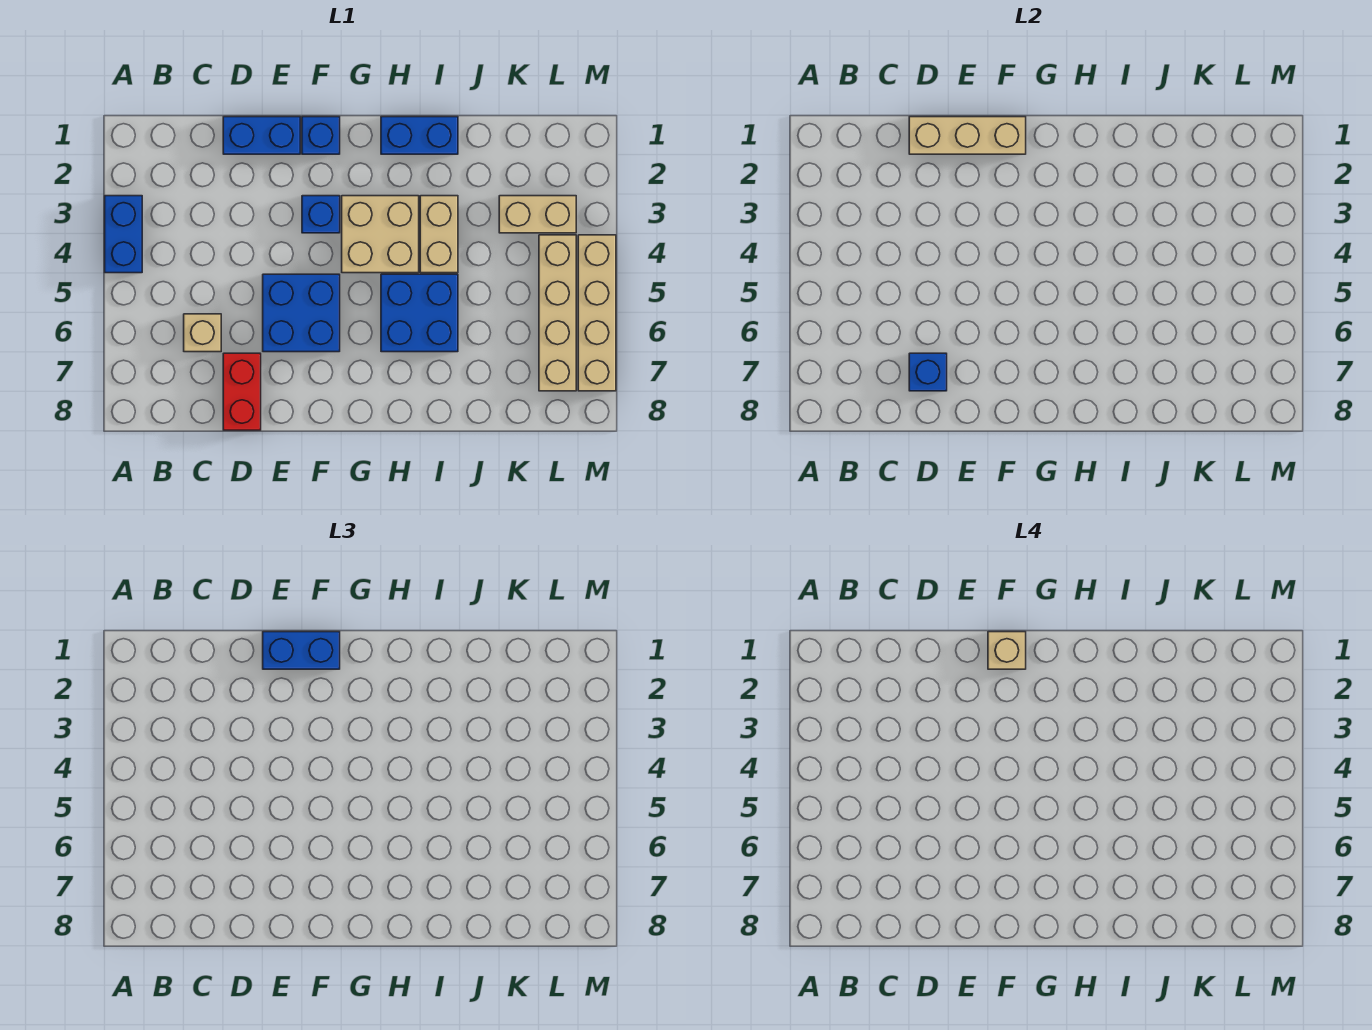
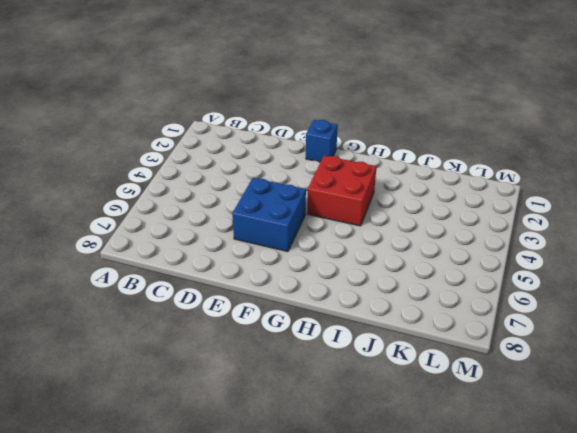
red 2x2 brick [307,156,377,226] -> tan 2x2 brick [342,196,419,273]
none -> blue 1x2 brick [105,196,142,273]
none -> tan 1x1 brick [184,314,221,352]
none -> blue 1x2 brick [223,117,300,154]

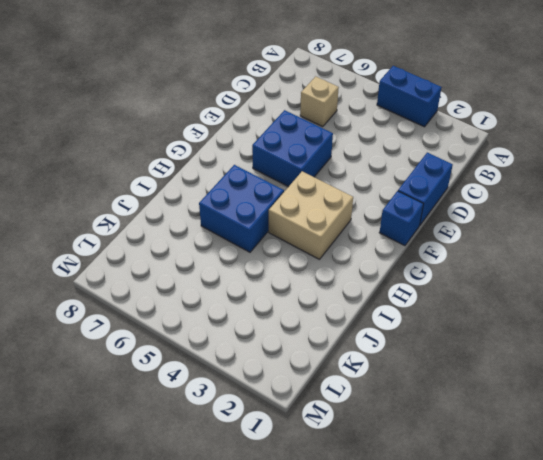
none -> red 1x2 brick [223,353,261,430]
none -> blue 1x1 brick [302,196,340,233]
none -> blue 1x2 brick [381,117,458,154]

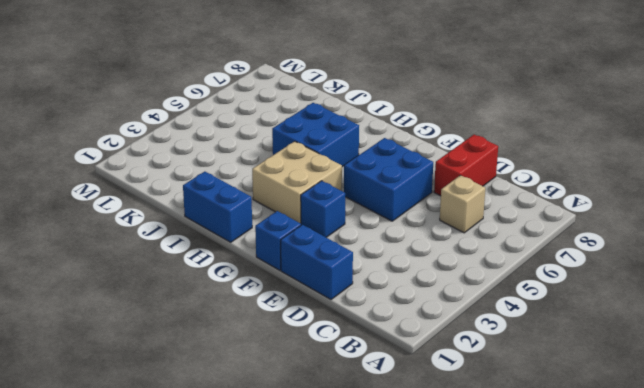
none -> blue 1x2 brick [105,196,142,273]
none -> tan 1x2 brick [420,196,458,273]
none -> tan 1x2 brick [499,196,576,233]

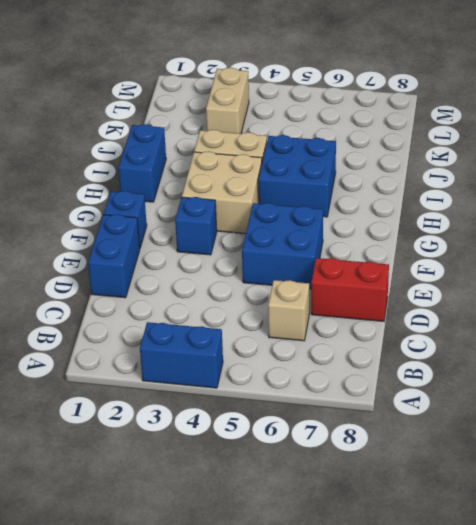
none -> tan 1x4 brick [539,235,576,391]
none -> tan 1x4 brick [578,235,616,391]
none -> tan 1x3 brick [909,117,1026,154]

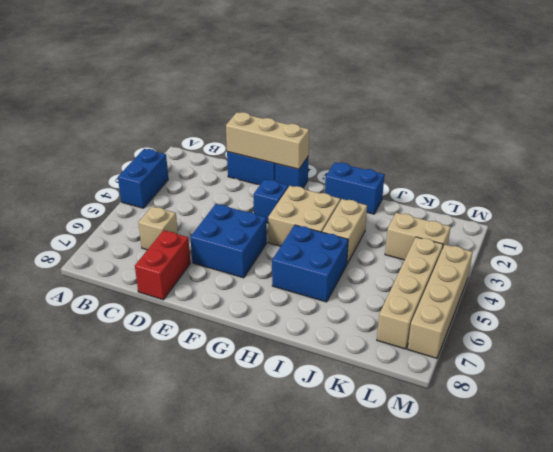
none -> blue 1x1 brick [909,353,947,391]
none -> blue 1x2 brick [263,632,340,669]
none -> tan 1x1 brick [988,632,1026,669]

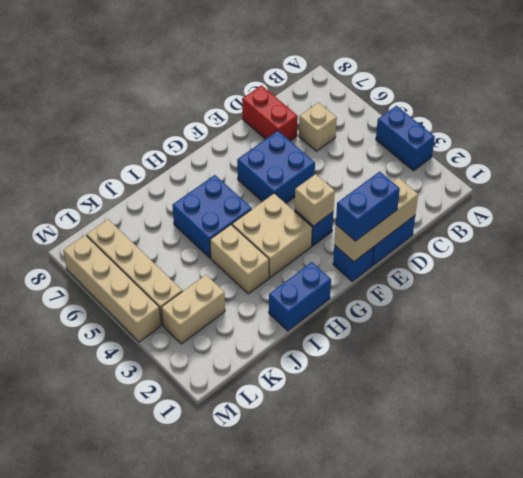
tan 1x1 brick [295,174,335,226] -> tan 1x1 brick moved to [988,632,1026,669]
none -> blue 1x1 brick [909,353,947,391]

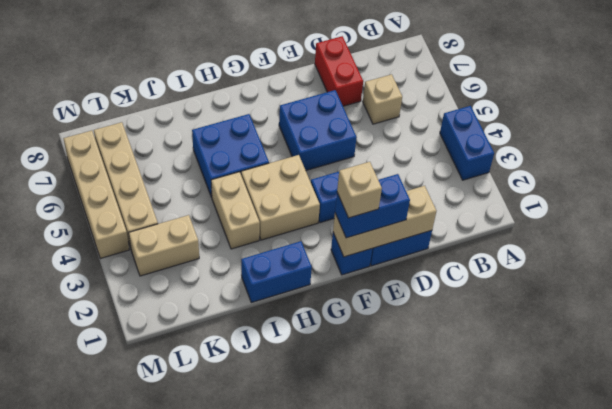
none -> blue 1x1 brick [909,353,947,391]

